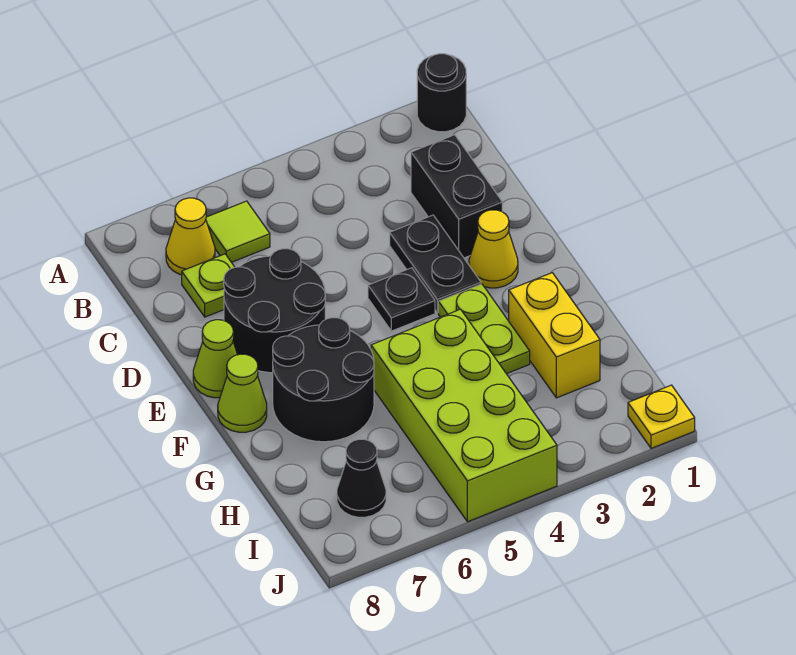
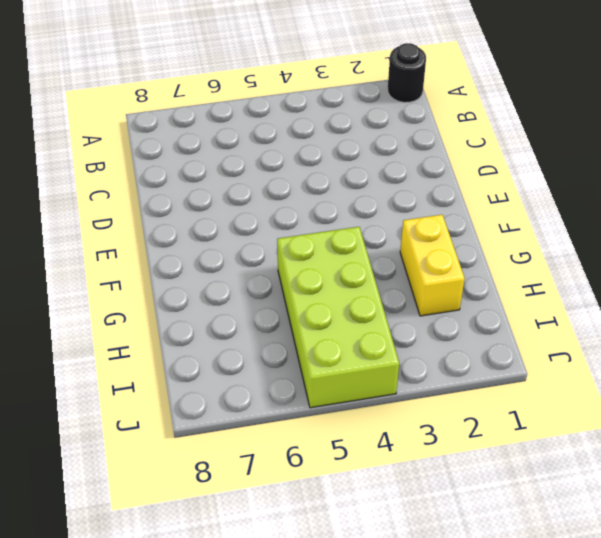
none -> lime 1x1 tile [206,201,270,262]
none -> yellow 1x1 cone [166,198,215,275]
none -> black 1x2 brick [411,135,502,258]

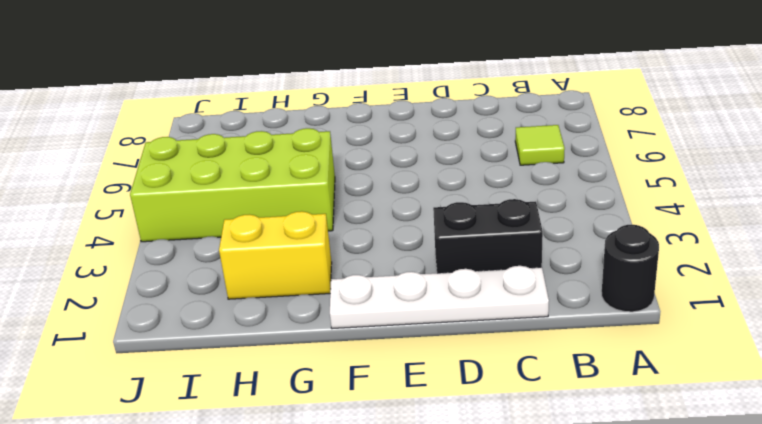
white 1x4 plate [330,266,549,329] -> none
none -> yellow 1x1 cone [166,198,215,275]
none -> lime 1x1 plate [182,254,235,317]
none -> black 1x2 plate [390,215,481,313]

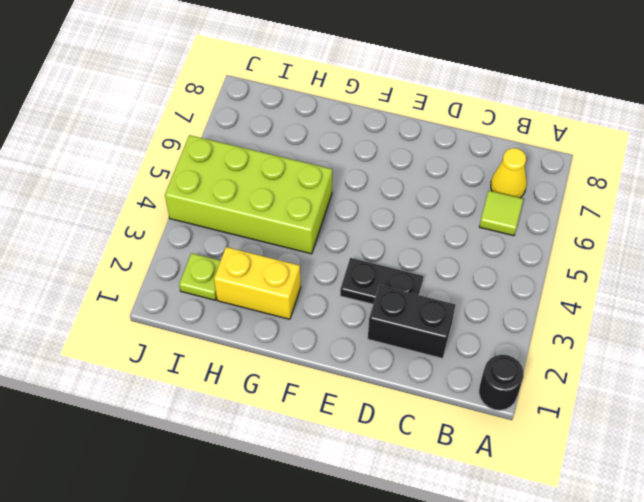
lime 1x1 plate [179,253,220,300] -> lime 1x1 plate moved to [182,254,235,317]
none -> black 2x2 round brick [224,249,325,373]
none -> yellow 1x1 cone [469,210,518,288]
none -> black 1x1 plate [368,268,435,331]

